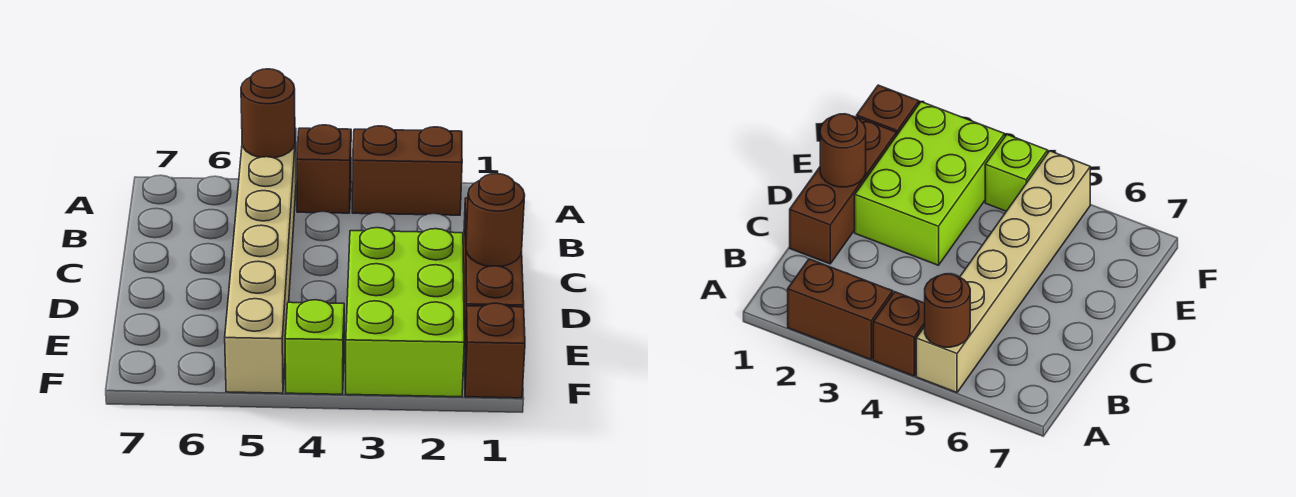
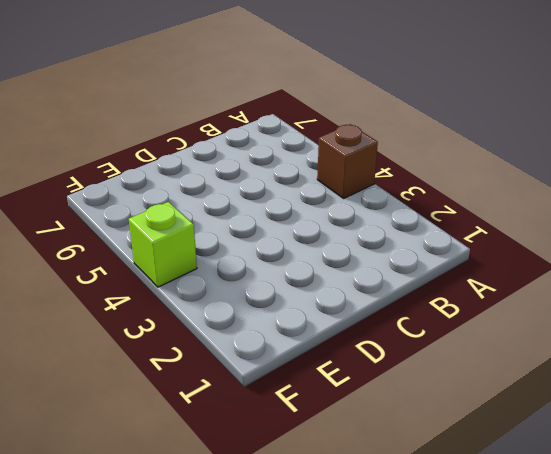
none -> brown 1x2 brick [352,126,462,215]
none -> tan 1x6 brick [225,128,296,393]

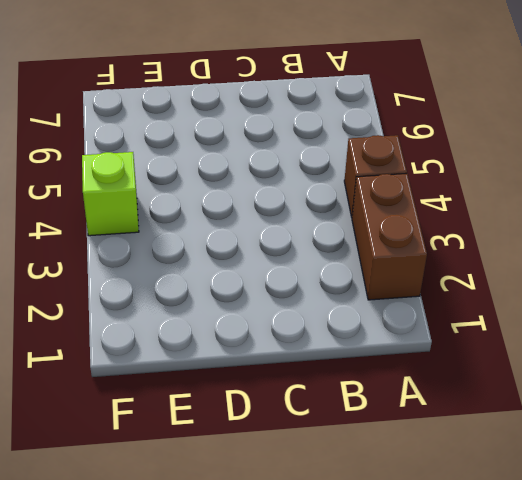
none -> tan 1x6 brick [225,128,296,393]
none -> brown 1x3 brick [463,198,524,348]

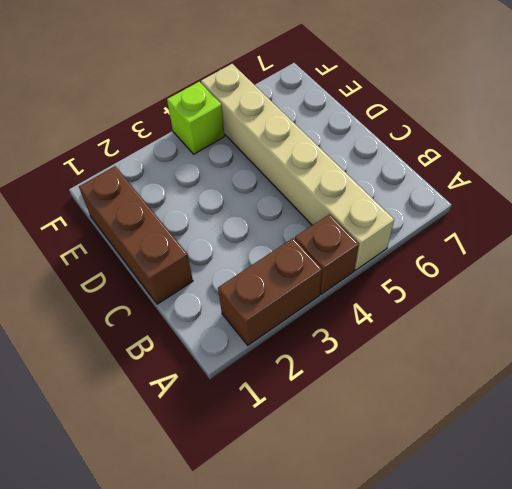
none -> lime 2x3 brick [346,228,464,397]
none -> brown 1x1 brick [465,303,525,398]

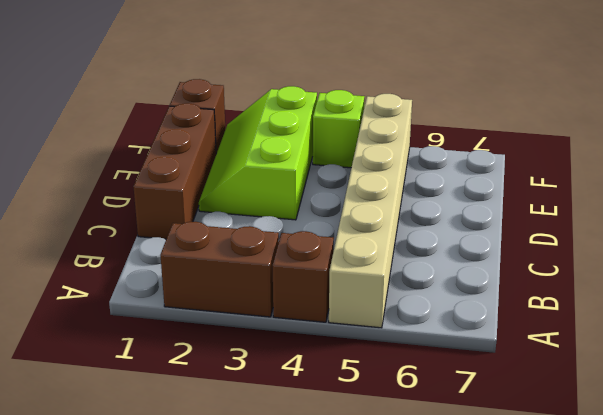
lime 2x3 slope [199,86,317,220] -> lime 2x3 brick [346,228,464,397]
none -> brown 1x1 round brick [241,69,295,158]
none -> brown 1x1 round brick [466,174,525,266]

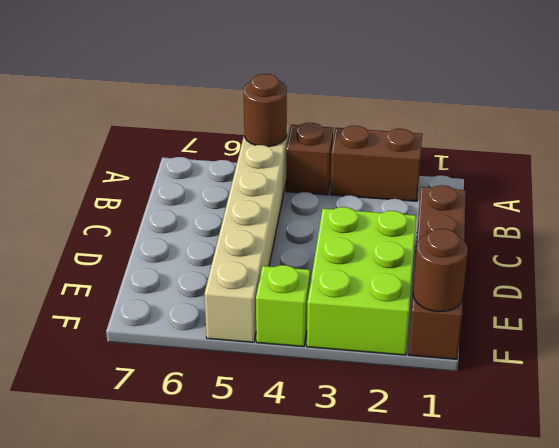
brown 1x1 round brick [413,229,468,312] -> brown 1x1 round brick moved to [466,174,525,266]

